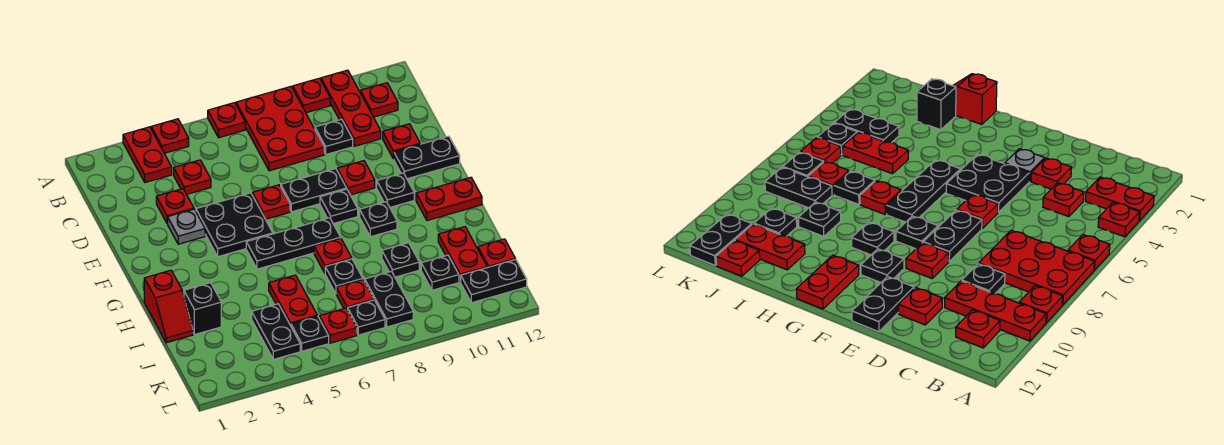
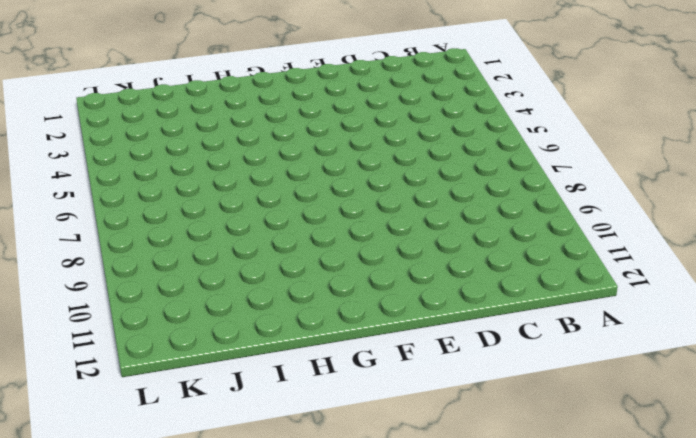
none -> red 1x2 plate [123,127,172,183]
none -> red 1x1 plate [151,119,189,153]
none -> red 1x1 plate [208,103,245,138]
none -> red 2x3 plate [236,87,324,171]

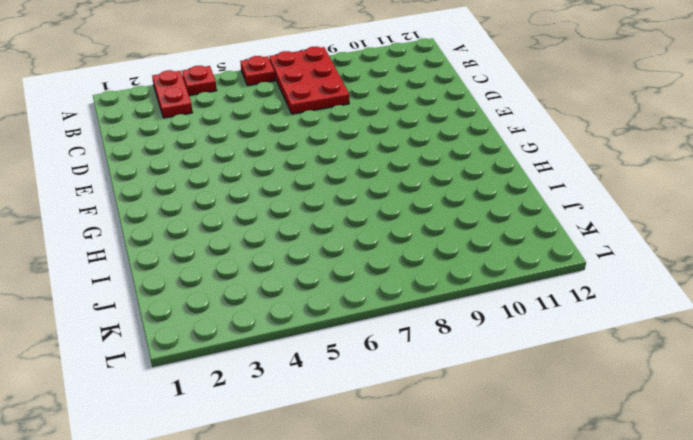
none -> red 1x1 plate [293,78,330,113]
none -> red 1x3 plate [321,70,381,146]
none -> red 1x1 plate [360,83,398,117]
none -> red 1x1 plate [174,160,211,194]

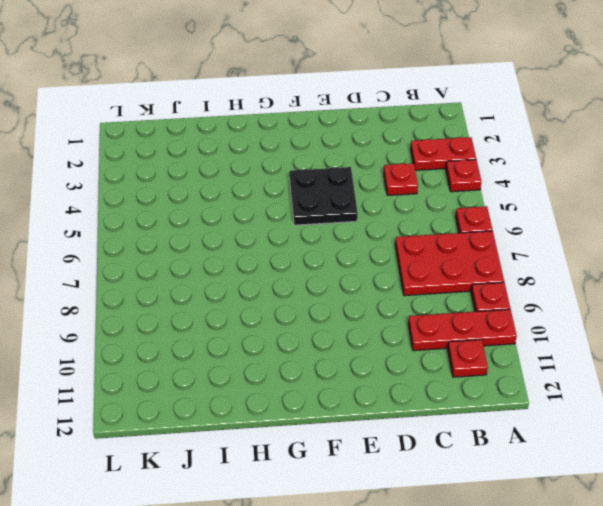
none -> black 1x1 plate [315,119,353,154]
none -> red 1x1 plate [156,189,194,224]
none -> red 1x1 plate [383,124,420,159]
none -> grey 1x1 plate [168,209,205,244]

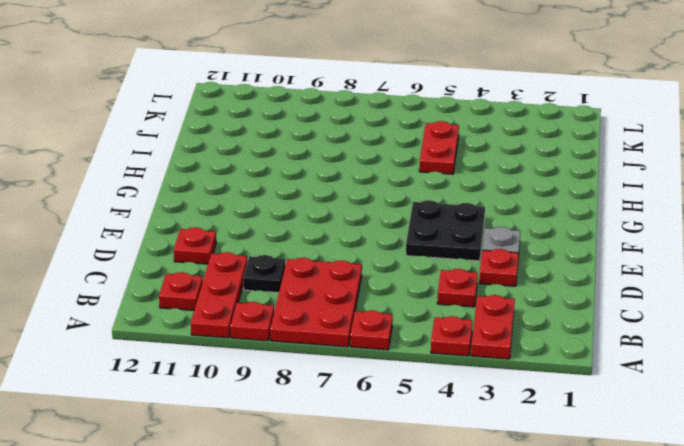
none -> red 1x1 plate [252,185,290,219]
none -> black 1x2 plate [281,169,347,212]
none -> red 1x1 plate [337,161,375,195]
none -> black 1x2 plate [394,136,460,179]

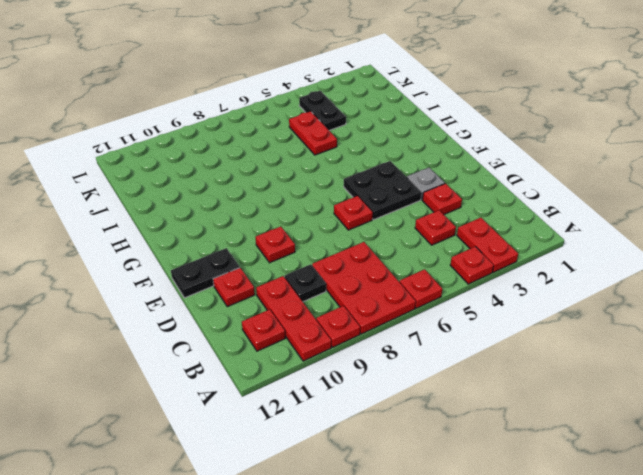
none -> black 1x2 plate [281,169,347,212]
none -> black 1x1 plate [320,189,358,224]
none -> black 1x1 plate [377,173,414,207]
none -> black 1x3 plate [246,218,341,269]

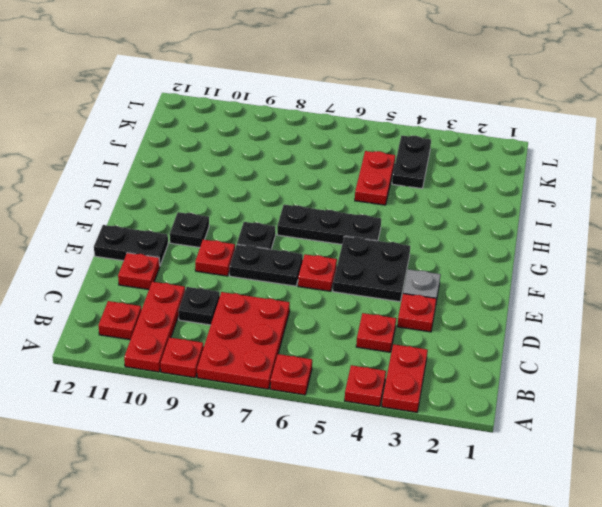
none -> black 1x1 plate [360,202,397,237]
none -> red 1x2 plate [416,177,482,220]
none -> red 1x2 slope [144,270,193,343]
none -> red 1x1 plate [314,238,352,273]

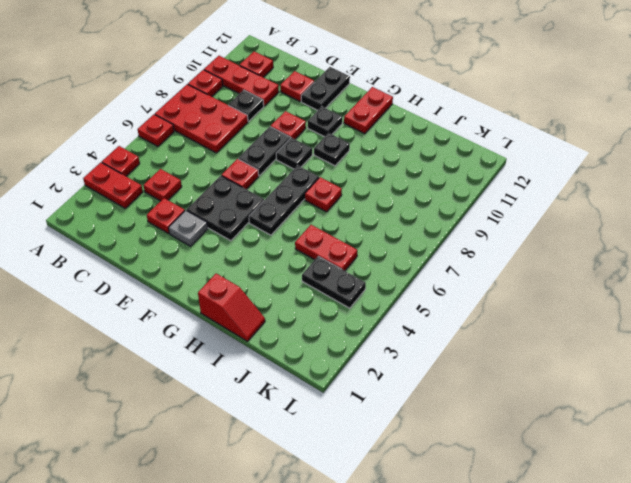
none -> black 1x1 brick [184,283,221,334]
none -> black 1x1 plate [325,259,363,293]
none -> black 1x1 plate [382,243,419,277]
none -> red 1x2 plate [438,227,487,282]

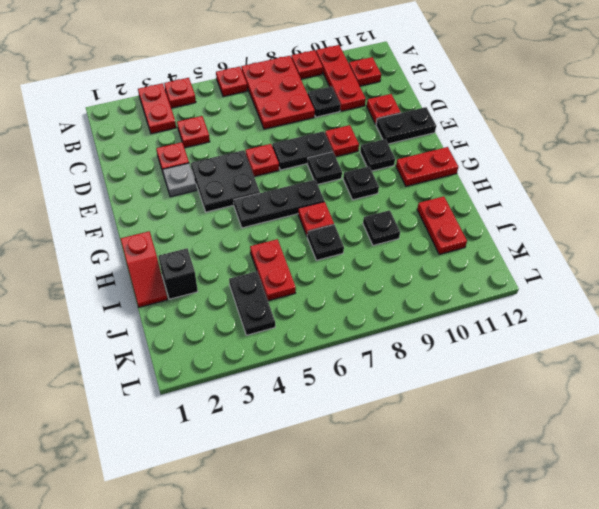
none -> red 1x1 plate [336,280,374,310]
none -> black 1x2 plate [365,271,413,327]
none -> black 1x1 plate [421,255,459,290]
none -> red 1x1 plate [478,239,515,268]

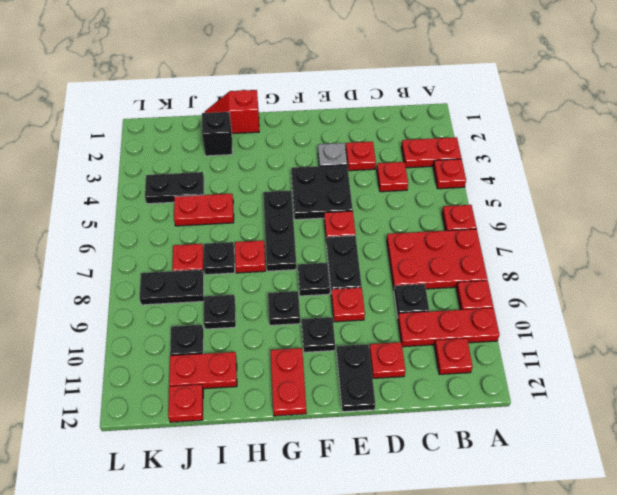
none -> black 1x1 plate [291,316,329,351]
none -> red 1x1 plate [319,308,357,343]
none -> black 1x1 plate [348,300,385,335]
none -> black 1x2 plate [461,259,527,303]

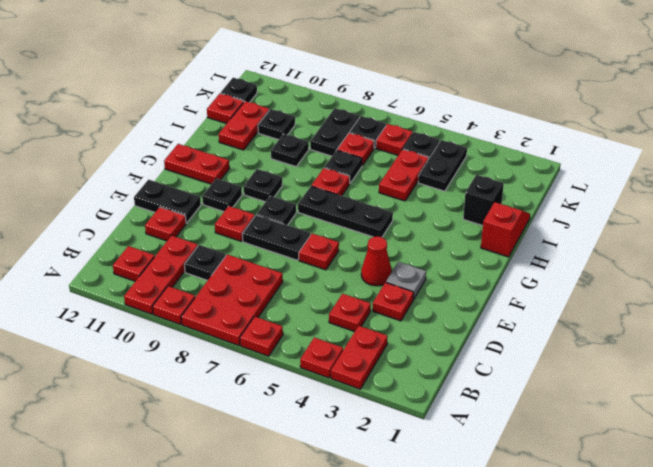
red 1x1 cone [361,236,392,286] -> black 2x2 plate [196,193,273,257]
black 1x1 plate [220,78,257,103] -> black 1x2 plate [461,259,527,303]

